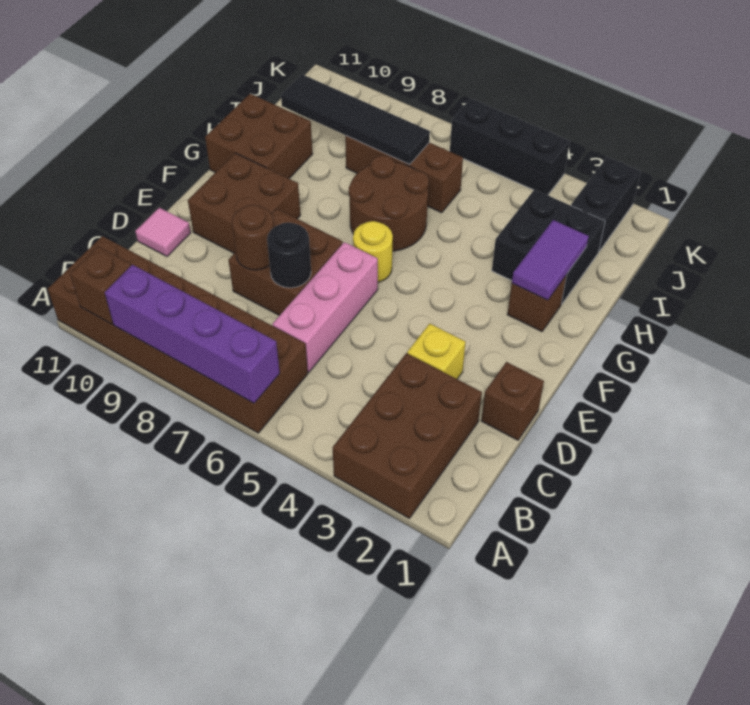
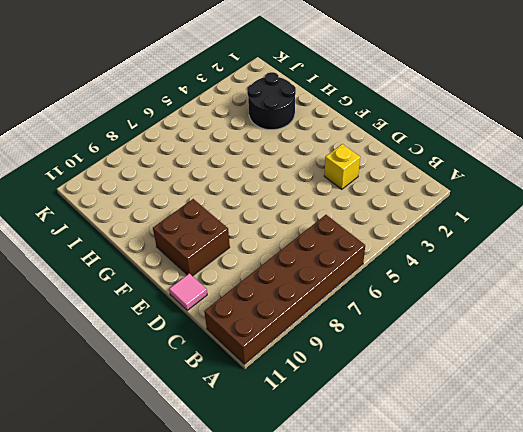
black 2x2 round brick [247,72,296,130] -> black 2x2 brick [492,190,605,304]
none -> brown 2x3 brick [333,353,482,518]
none -> pink 1x3 brick [272,242,378,372]
none -> brown 1x1 brick [481,362,544,440]

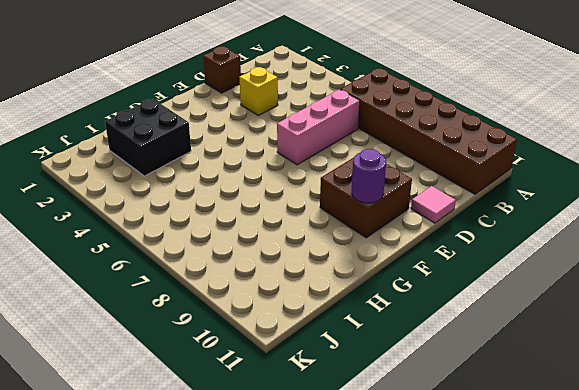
purple 1x1 round brick [352,149,386,203] -> none
none -> brown 2x3 brick [333,353,482,518]
none -> brown 2x2 brick [229,209,343,316]
none -> yellow 1x1 round brick [353,221,393,282]

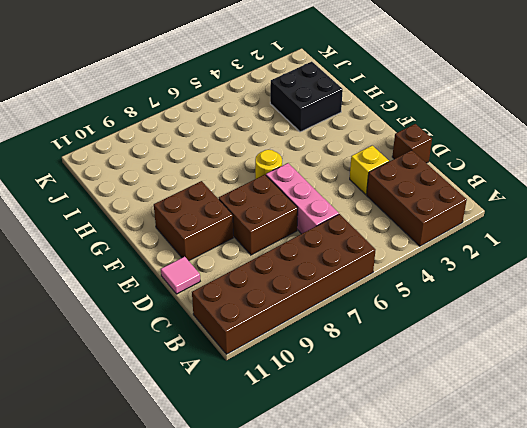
none -> brown 1x1 brick [507,275,567,332]
none -> brown 2x2 round brick [349,155,429,251]
none -> brown 2x2 brick [205,94,313,178]

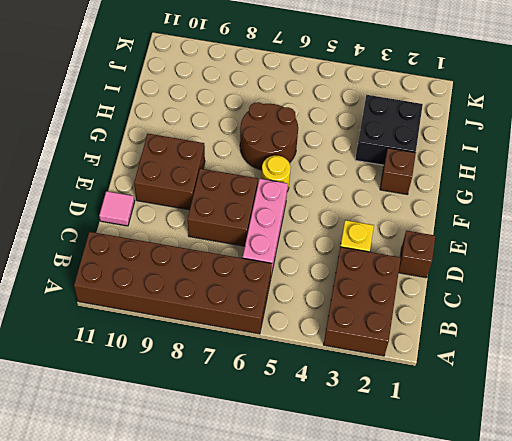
none -> brown 2x2 brick [205,94,313,178]
none -> brown 1x3 brick [345,136,463,213]
none -> black 1x2 brick [571,157,641,251]

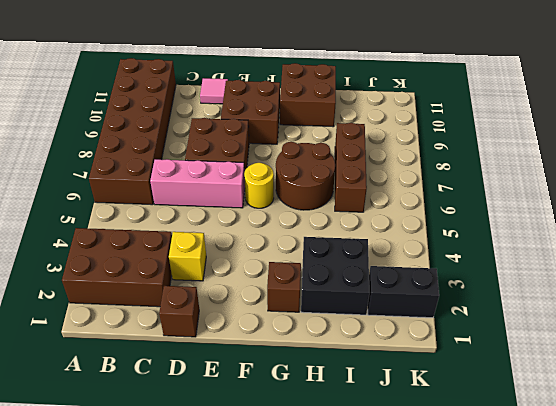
none -> black 1x3 brick [450,99,570,195]
none -> purple 1x4 brick [105,265,280,403]
none -> brown 1x1 brick [70,247,131,324]

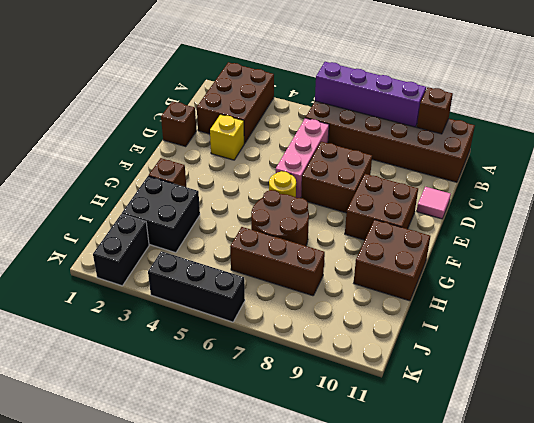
none -> black 1x1 round brick [267,222,311,288]
none -> brown 1x1 round brick [232,205,274,270]
none -> purple 1x2 tile [512,220,589,300]

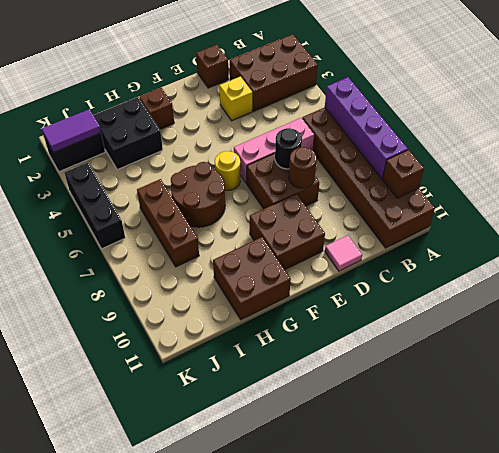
purple 1x2 tile [42,109,101,152] -> purple 1x2 tile moved to [512,220,589,300]
none -> black 1x4 tile [281,74,430,164]

